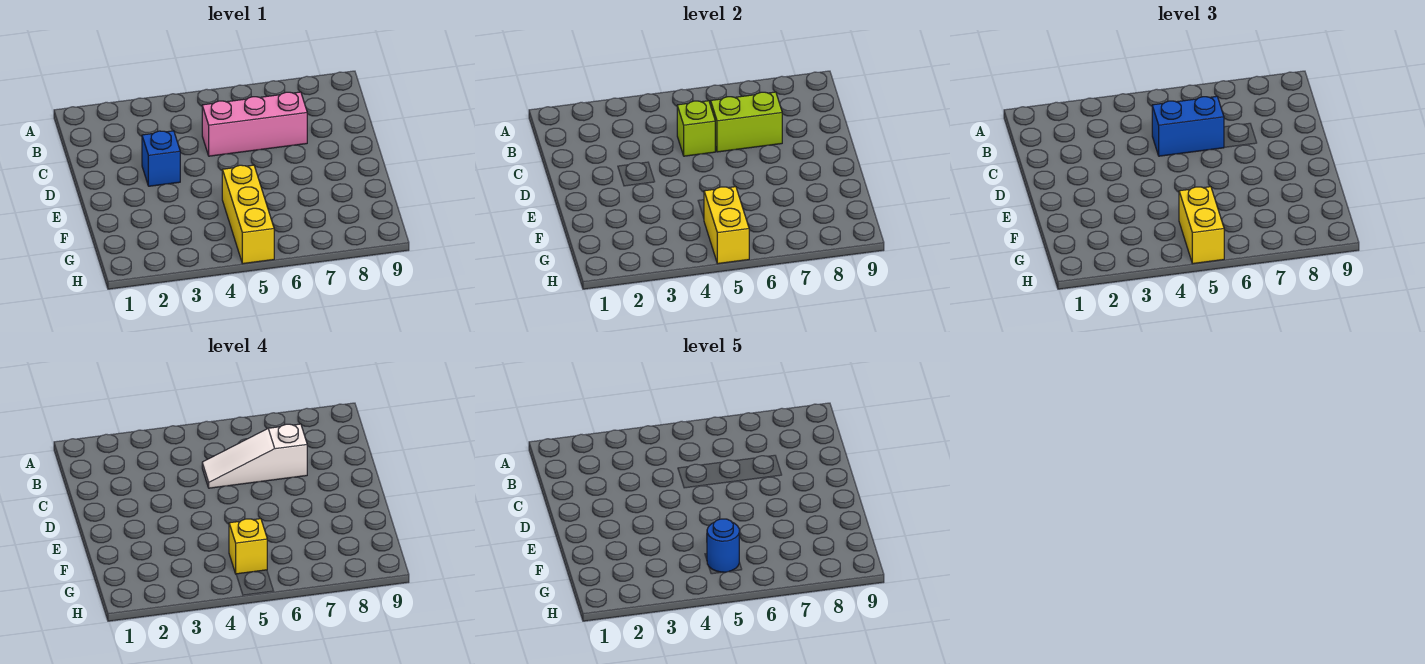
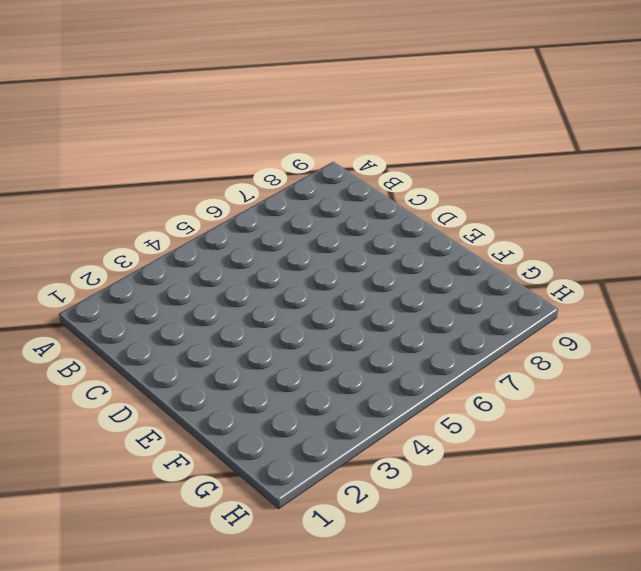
none -> pink 1x3 brick [202,92,307,156]
none -> blue 1x1 brick [142,131,180,186]

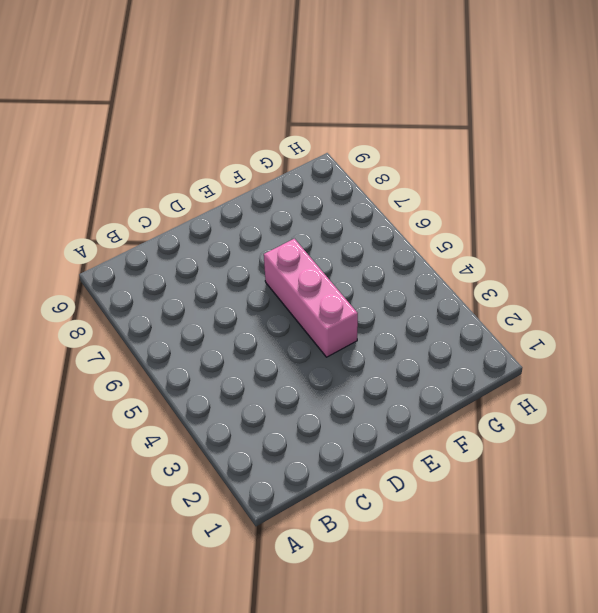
pink 1x3 brick [264,239,358,357] -> pink 1x3 brick moved to [202,92,307,156]
none -> blue 1x1 brick [142,131,180,186]
none -> yellow 1x3 brick [222,165,274,264]

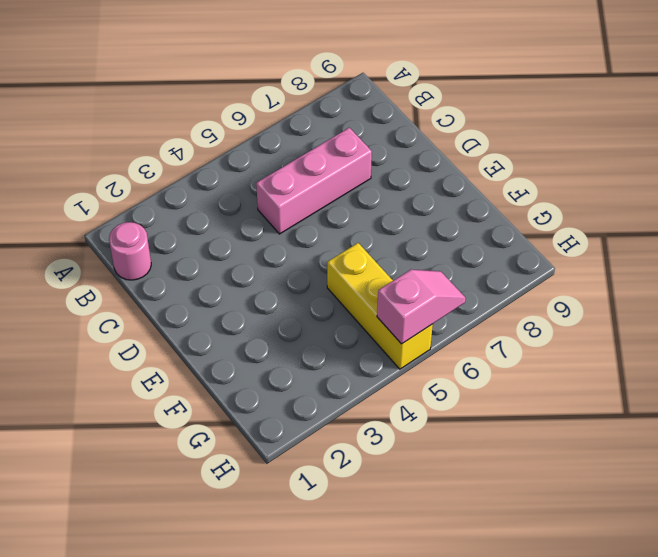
pink 1x1 round brick [109,222,151,280] -> none
pink 1x2 slope [377,269,466,344] -> yellow 1x2 brick [704,187,749,264]
none -> blue 1x1 brick [142,131,180,186]
none -> lime 1x1 brick [677,101,715,156]

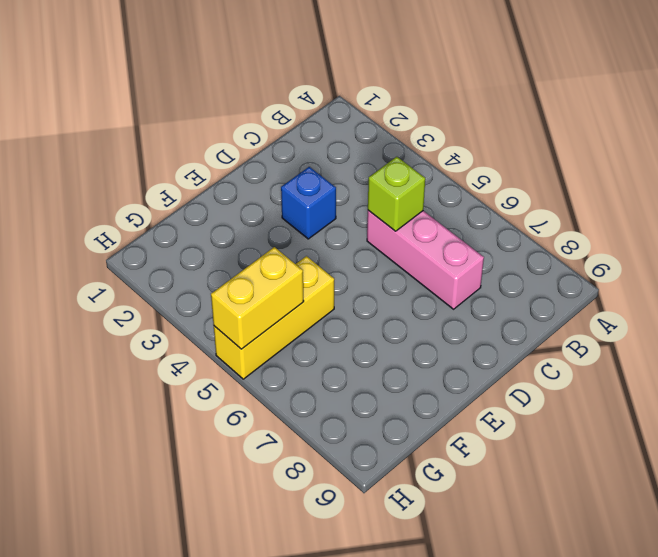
none -> lime 1x2 brick [711,92,782,152]
none -> blue 1x2 brick [1152,96,1224,156]

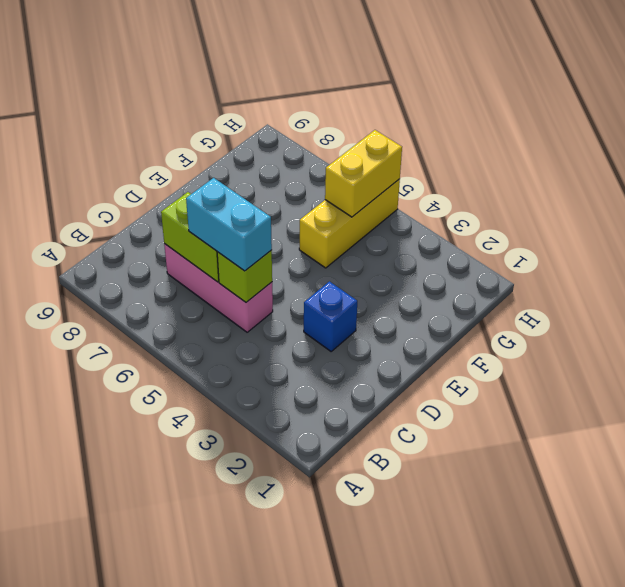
cyan 1x2 brick [186,178,272,271] -> blue 1x2 brick [1152,96,1224,156]
none -> yellow 1x2 brick [1179,187,1224,264]
none -> white 1x3 slope [202,424,307,488]

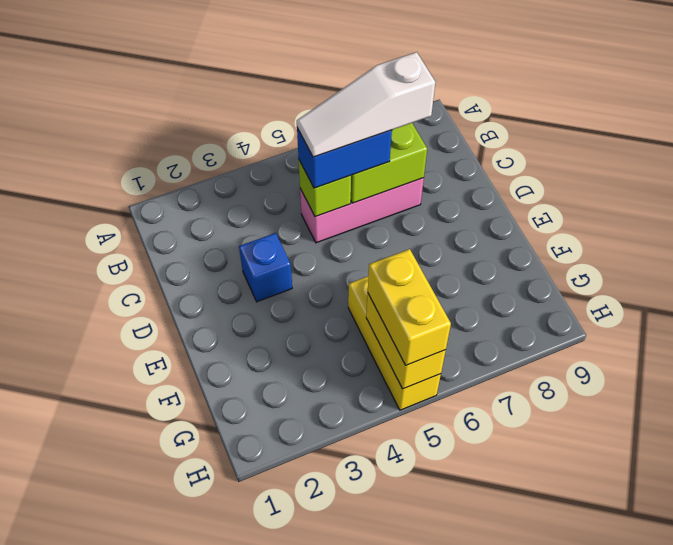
none -> yellow 1x1 brick [229,519,267,574]
none -> blue 1x1 round brick [707,519,739,572]

